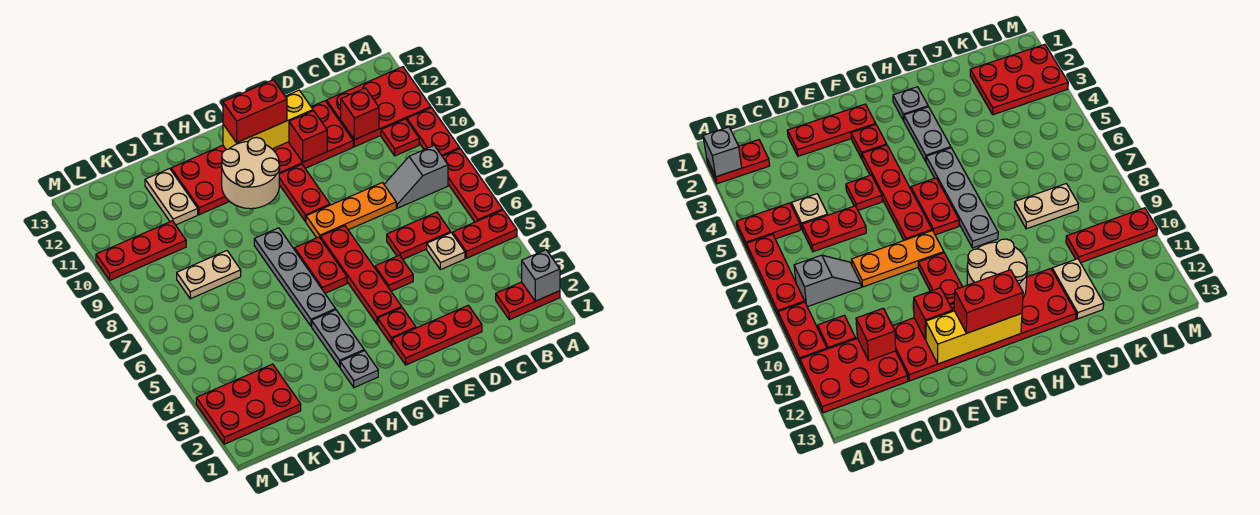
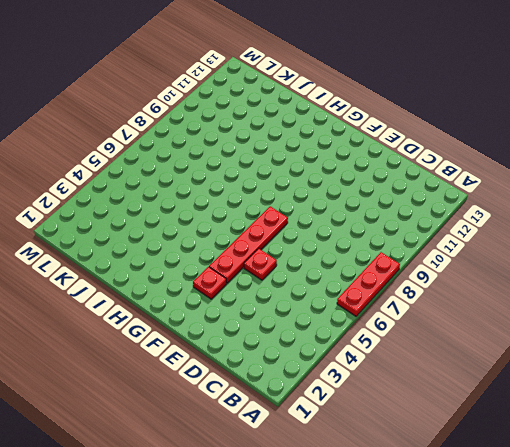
none -> red 1x2 plate [496,282,560,320]
none -> red 1x2 plate [453,210,517,258]
none -> red 1x2 plate [407,108,460,156]
none -> red 2x3 plate [327,67,431,147]

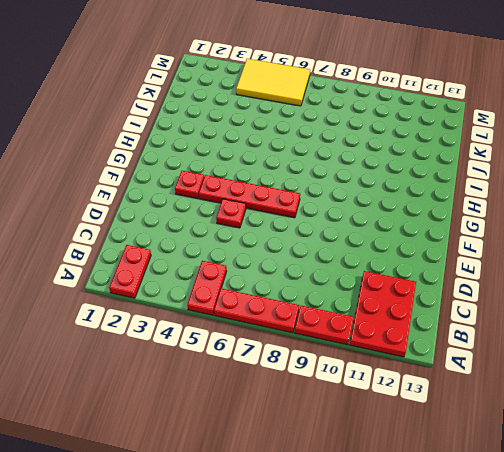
yellow 2x3 tile [236,59,310,106] -> none
none -> grey 1x2 slope [384,146,448,208]
none -> red 1x1 plate [381,119,419,156]
none -> tan 1x1 plate [427,233,465,270]
none -> red 1x2 plate [387,212,451,259]

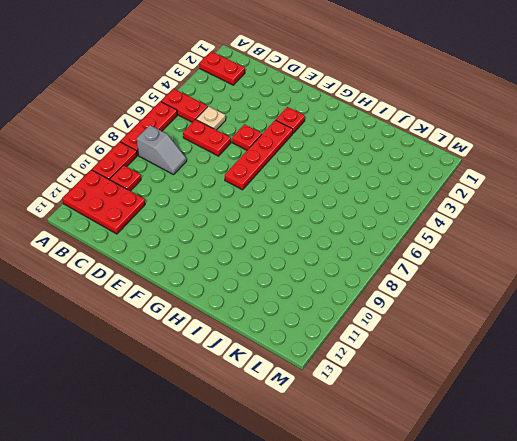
none -> red 1x3 plate [392,305,482,365]
none -> orange 1x3 plate [306,183,396,238]
none -> red 2x6 plate [171,101,353,215]
none -> red 1x2 plate [279,164,330,222]

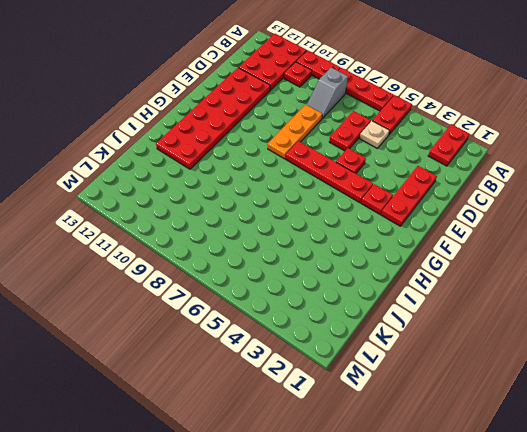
none -> red 1x2 plate [279,164,330,222]
none -> red 1x2 plate [294,237,347,293]
none -> grey 1x1 plate [340,351,378,388]
none -> grey 1x2 plate [312,310,364,367]

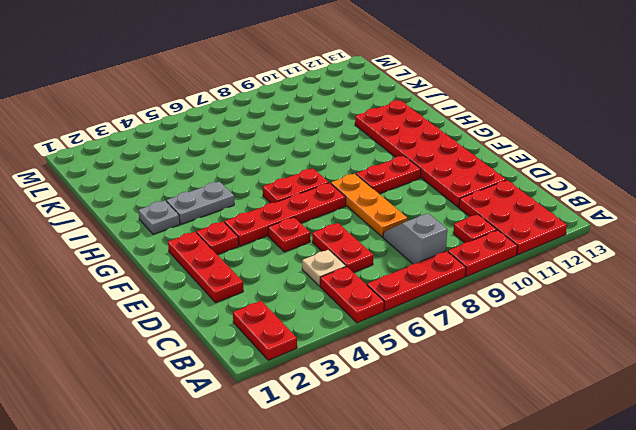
none -> grey 1x4 plate [254,228,336,326]
none -> tan 1x2 plate [177,251,241,299]
none -> tan 1x2 plate [145,169,198,225]
none -> red 2x3 plate [196,364,301,444]

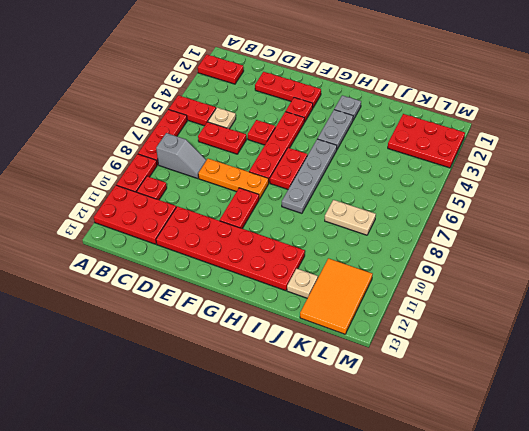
tan 1x1 plate [287,269,318,298] -> tan 1x2 plate [145,169,198,225]
orange 2x3 tile [300,258,372,334] -> none
none -> red 1x3 plate [96,221,186,280]
none -> grey 1x1 brick [522,250,560,301]
none -> red 1x1 brick [341,88,379,140]
none -> red 1x1 brick [289,111,327,162]

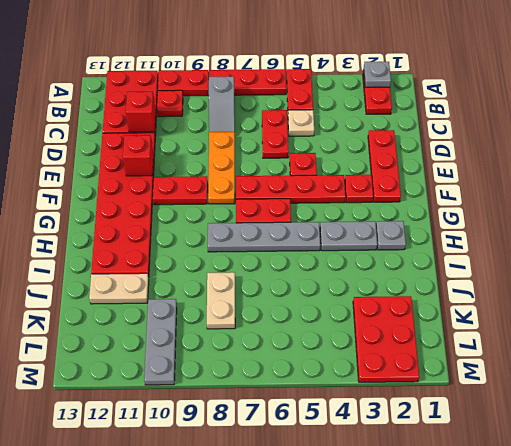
grey 1x1 plate [364,62,391,87] -> grey 1x1 brick [522,250,560,301]
grey 1x3 plate [144,299,177,385] -> red 1x3 plate [96,221,186,280]
none -> yellow 1x3 brick [223,90,313,150]
none -> tan 2x2 round brick [222,138,280,209]
none -> red 1x2 brick [223,80,287,143]

